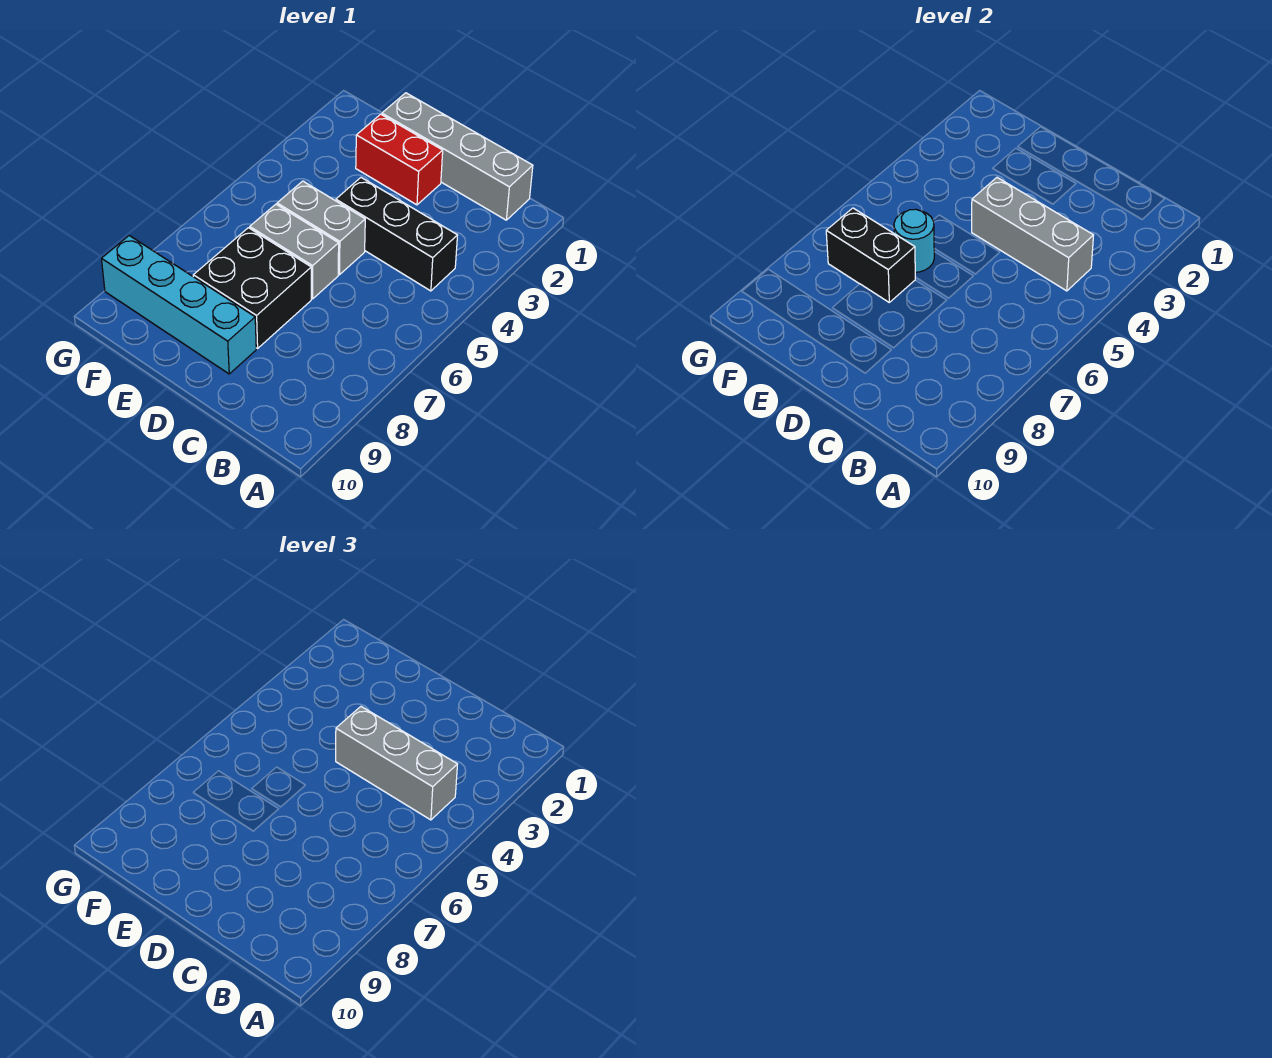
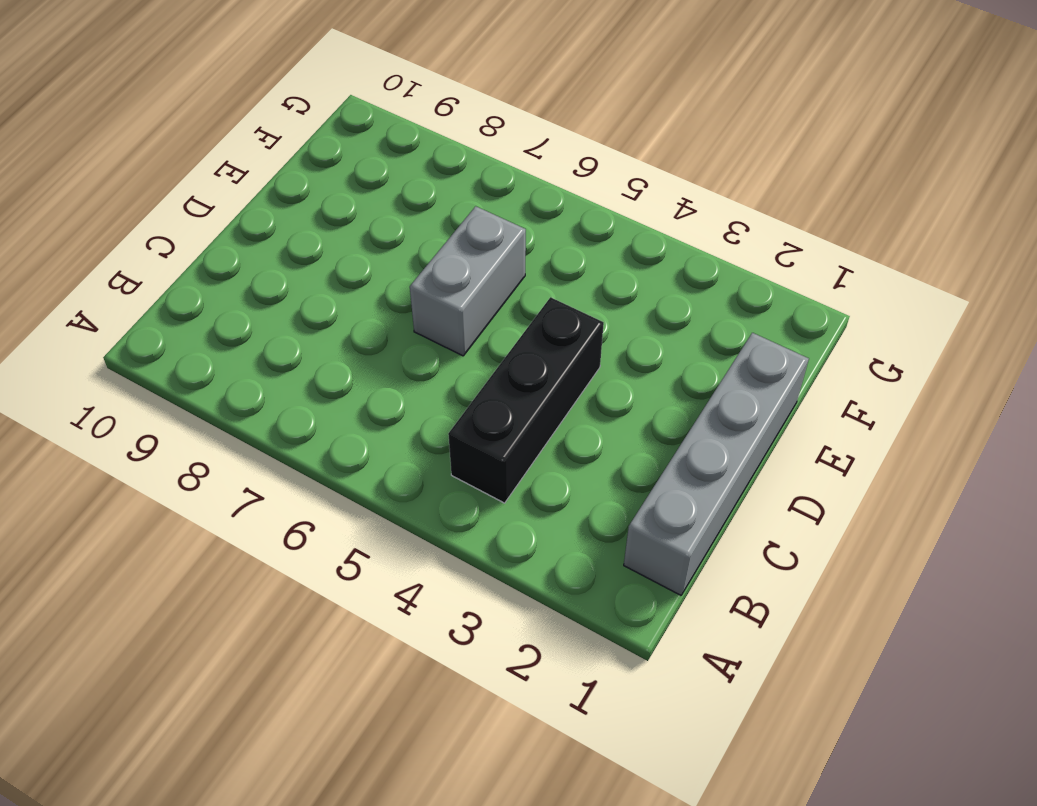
none -> red 1x2 brick [356,114,443,205]
none -> grey 1x2 brick [277,181,365,275]

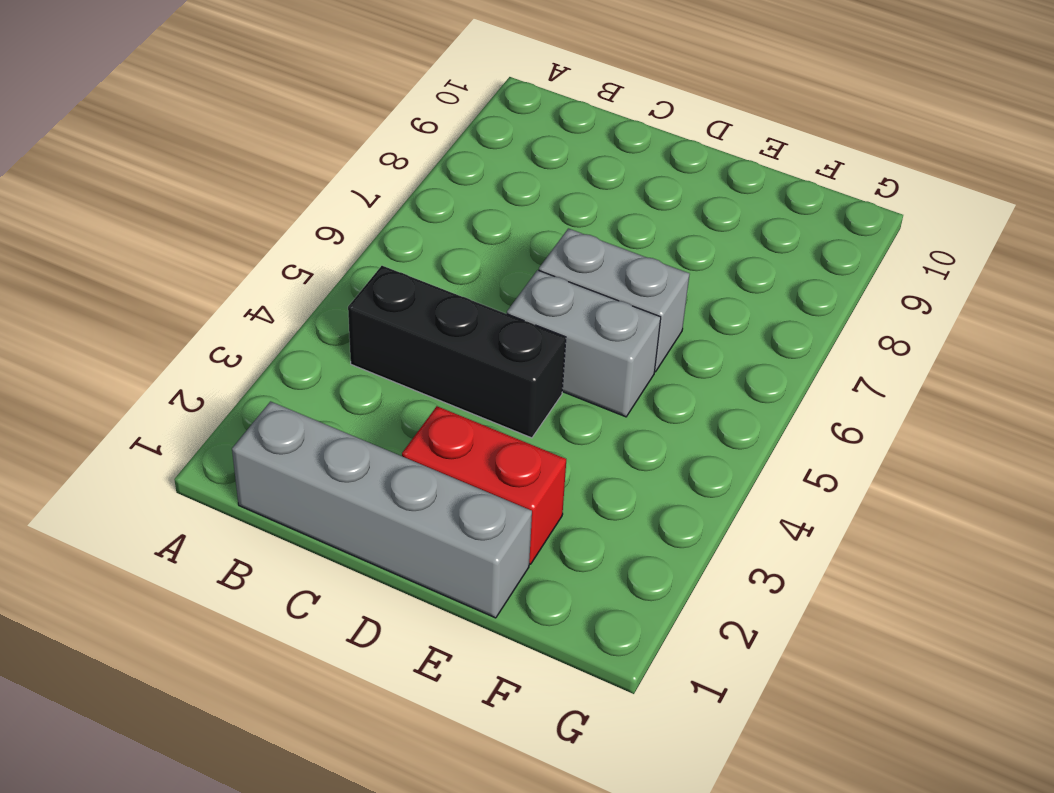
none -> black 2x2 brick [193,228,311,348]
none -> cyan 1x4 brick [102,236,256,374]

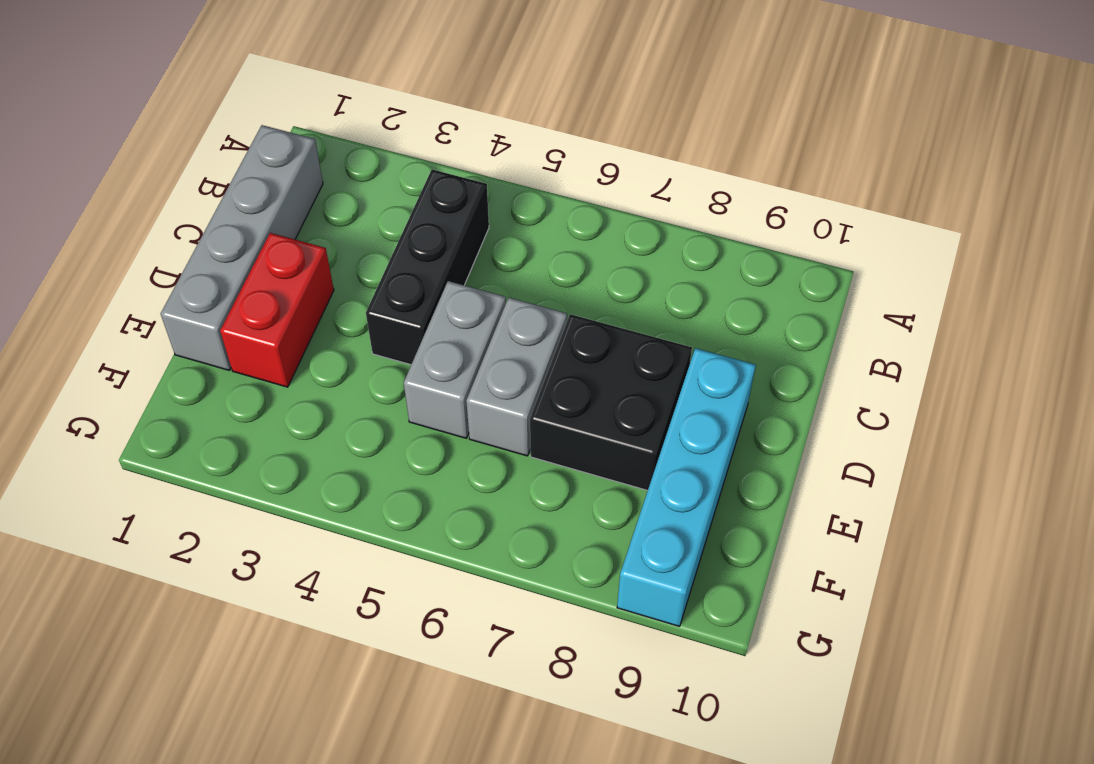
none -> grey 1x3 brick [972,178,1094,291]
none -> cyan 1x1 round brick [894,209,934,272]

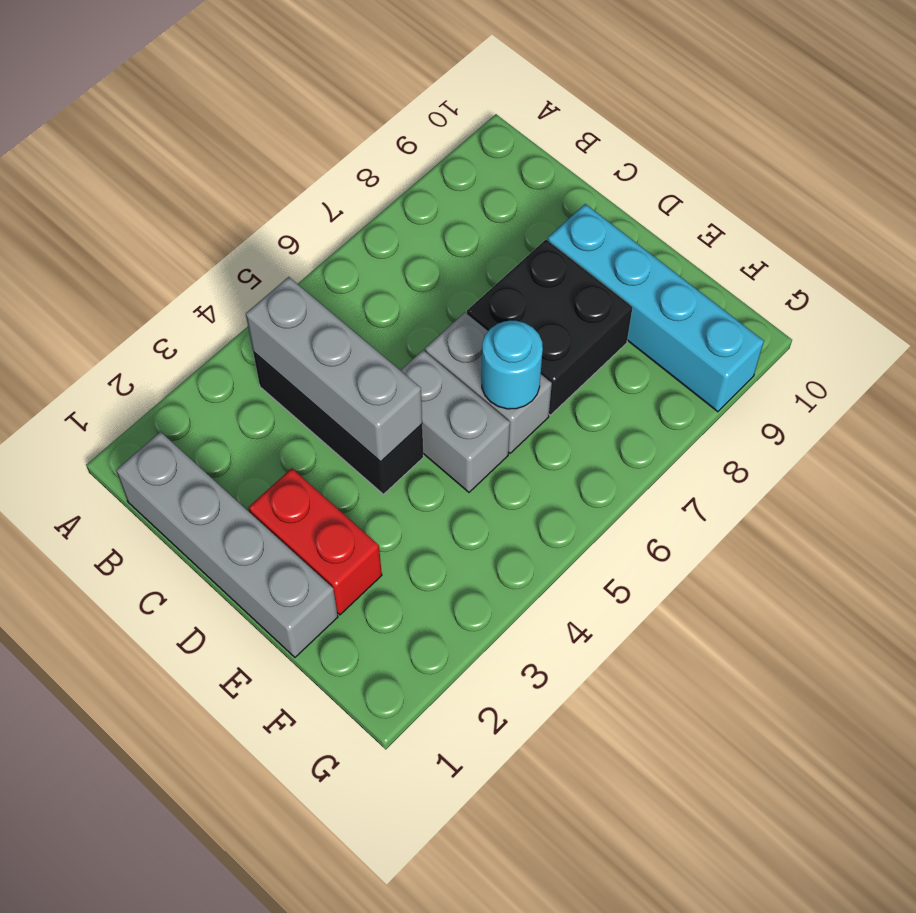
none -> black 1x2 brick [826,208,915,302]
none -> grey 1x3 brick [336,707,458,820]

